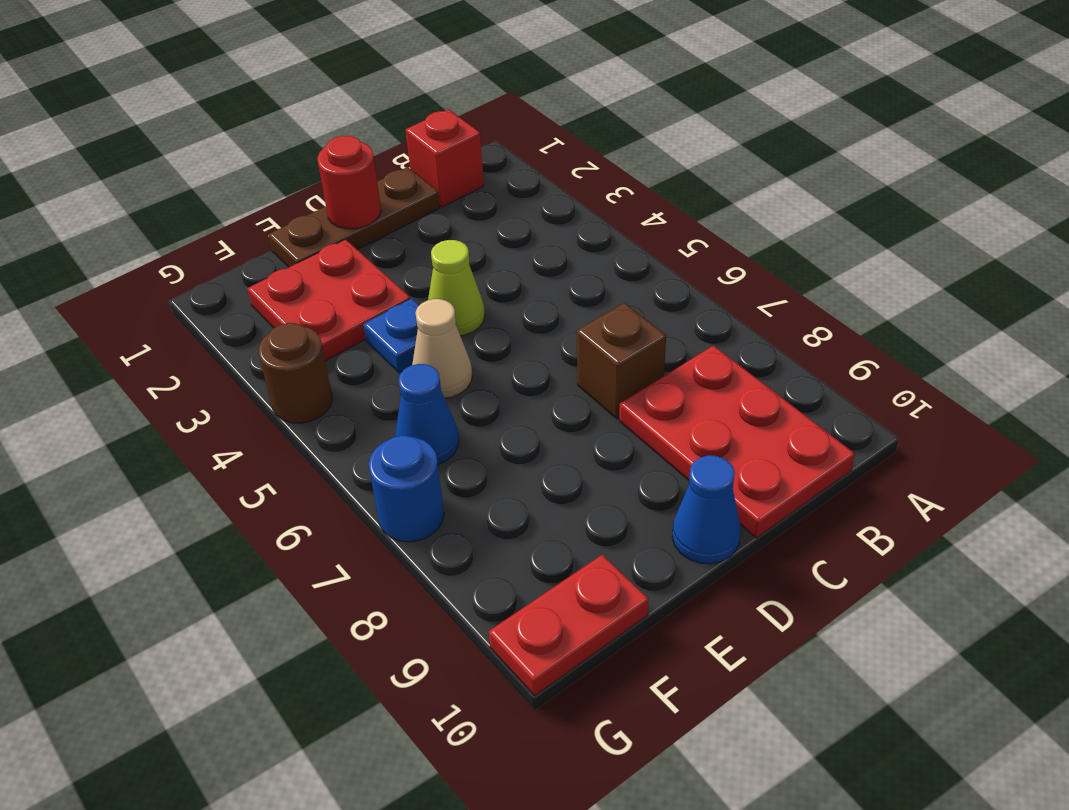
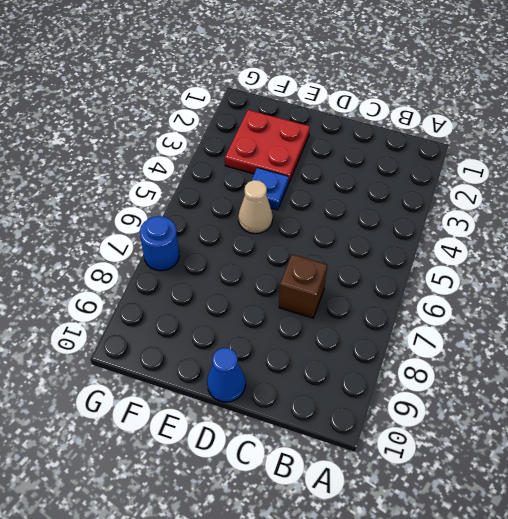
none -> red 1x1 brick [406,109,484,207]
none -> red 2x3 plate [619,346,855,538]
none -> brown 1x3 plate [268,167,440,267]

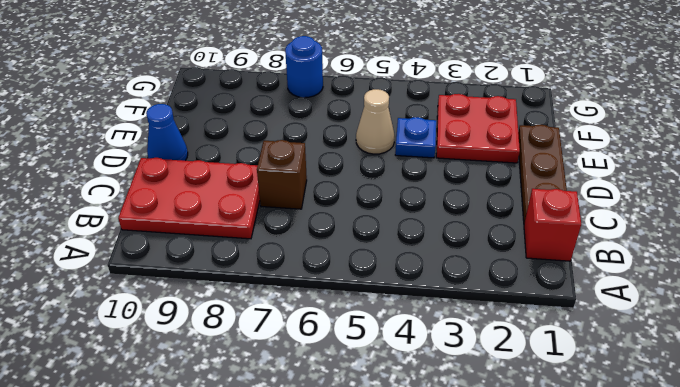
none -> lime 1x1 cone [428,240,485,336]
none -> blue 1x1 cone [395,364,459,465]
none -> red 1x2 plate [489,555,649,696]

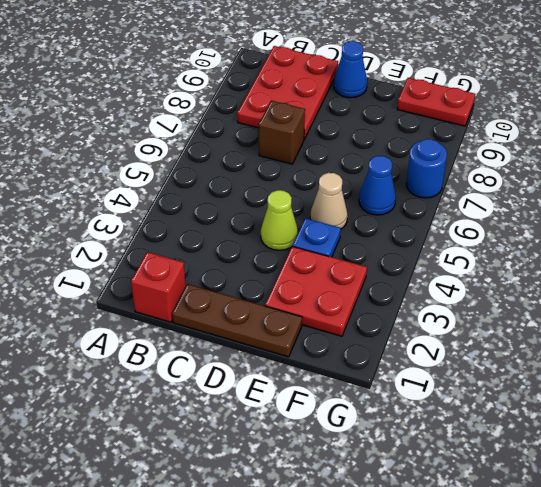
none -> brown 1x1 round brick [258,323,332,423]
none -> red 1x1 round brick [317,136,381,229]

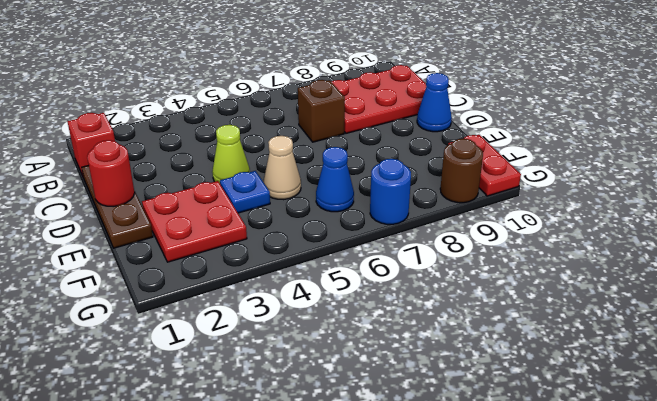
brown 1x1 round brick [440,139,483,203] -> brown 1x1 round brick moved to [258,323,332,423]

